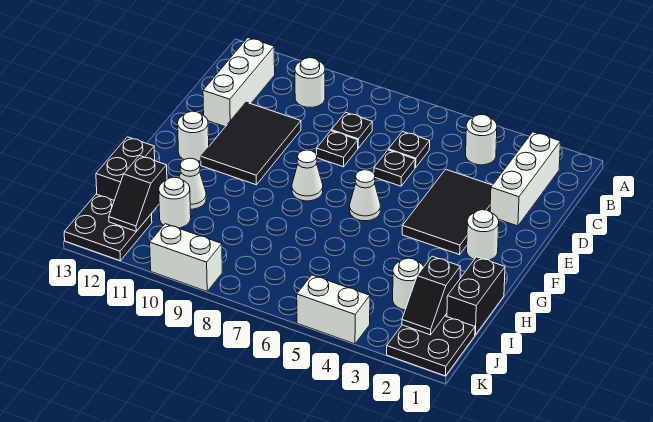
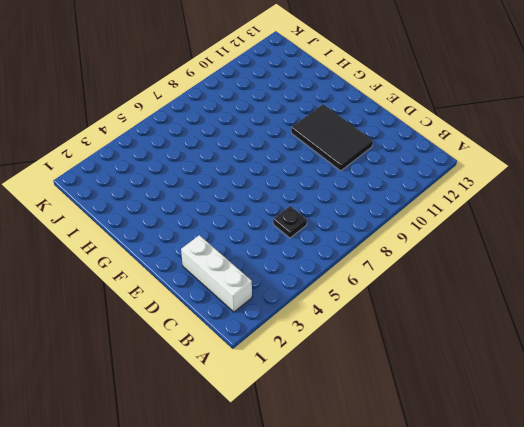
none -> white 1x1 round brick [466,114,497,165]
none -> white 1x1 round brick [295,58,325,107]
none -> white 1x3 brick [203,38,275,127]

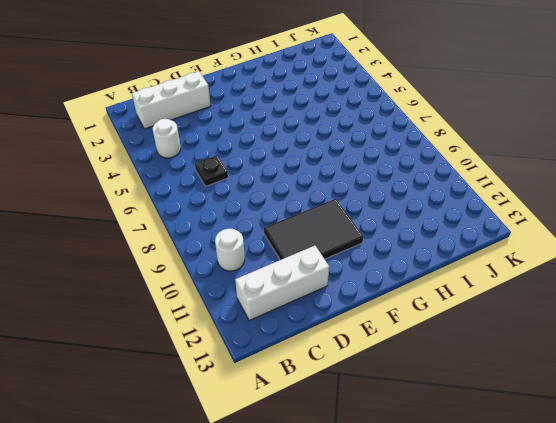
none -> black 1x1 plate [331,112,372,148]
none -> black 2x3 tile [402,169,492,255]
none -> black 1x1 plate [374,150,415,186]

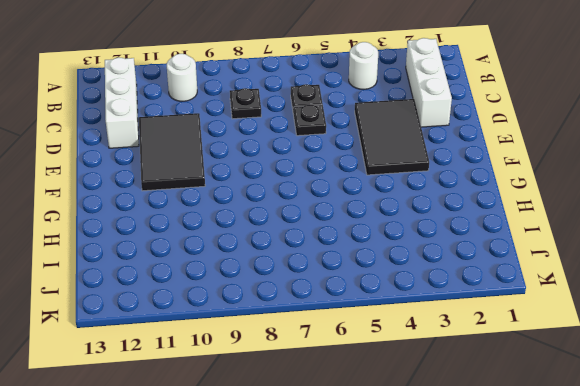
none -> black 1x1 plate [317,131,358,167]
none -> white 1x1 round brick [467,210,499,260]
none -> white 1x1 cone [350,170,380,221]

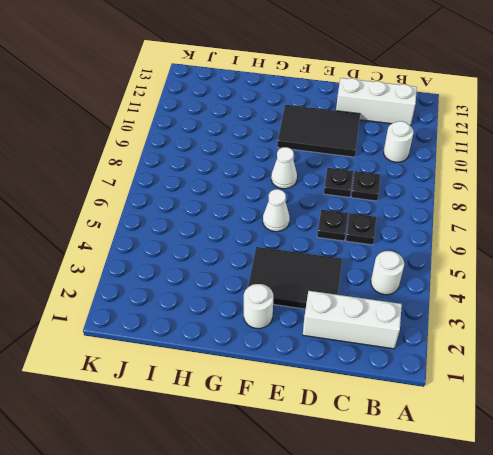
none -> white 1x1 round brick [178,111,209,161]
none -> black 1x2 brick [447,257,505,335]
none -> white 1x1 cone [179,158,206,209]

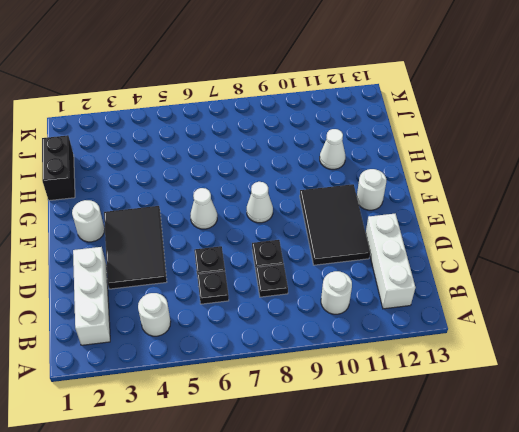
none -> black 1x2 brick [96,137,155,200]
none -> white 1x1 round brick [393,258,423,310]
none -> white 1x1 round brick [159,177,191,228]

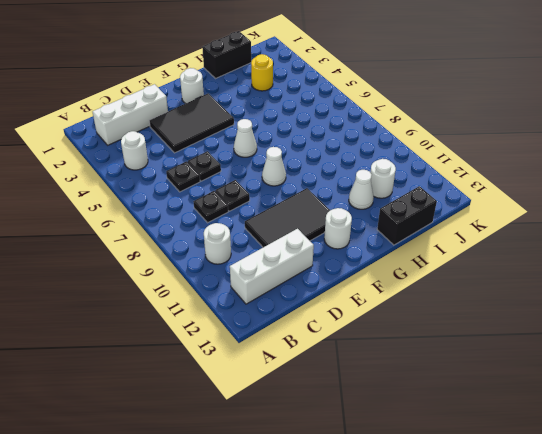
yellow 1x1 round brick [251,54,273,91] -> white 1x1 round brick [393,258,423,310]
none -> black 2x2 plate [387,316,475,376]
none -> black 2x2 plate [64,194,152,261]
none -> white 1x2 brick [297,275,370,344]

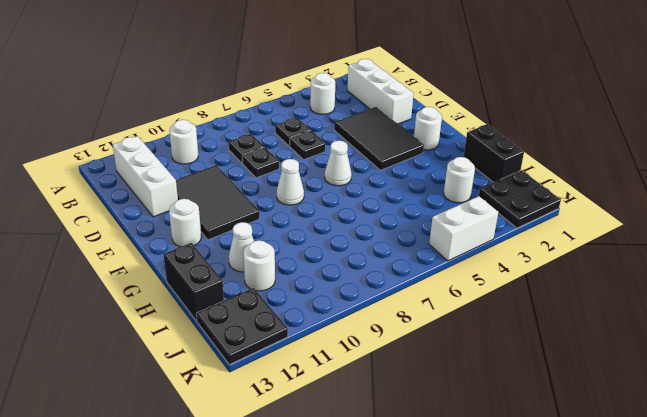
none -> white 1x2 brick [150,224,222,291]
none -> black 1x2 slope [402,256,460,335]
none -> black 1x2 slope [109,156,167,231]

